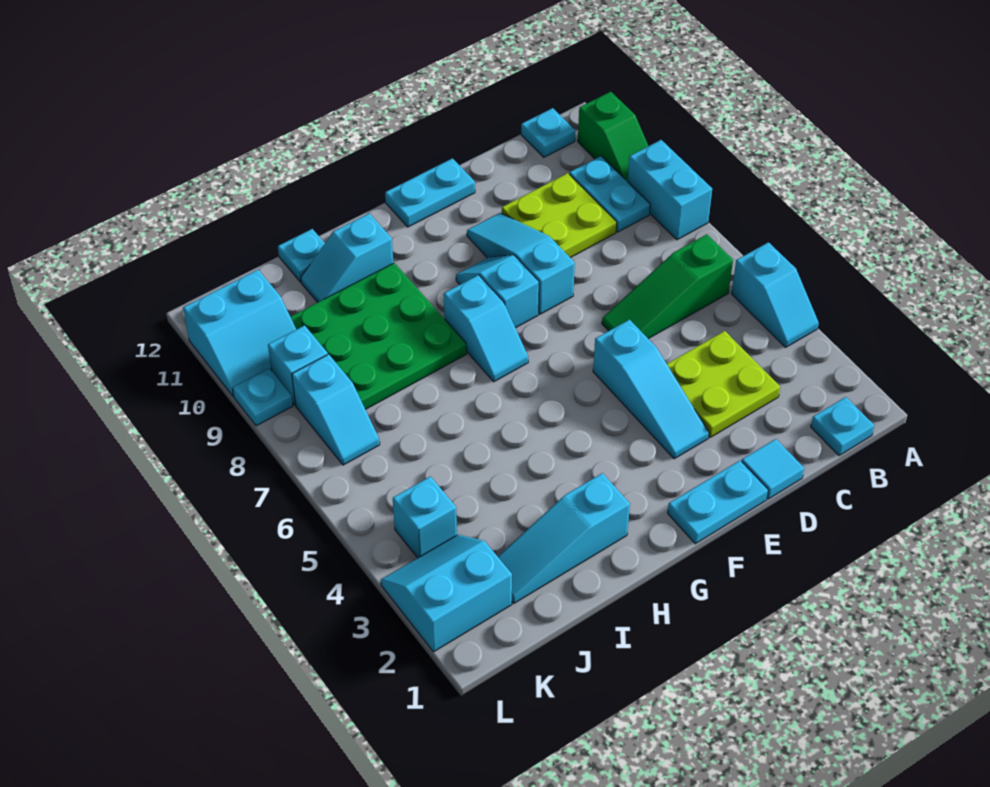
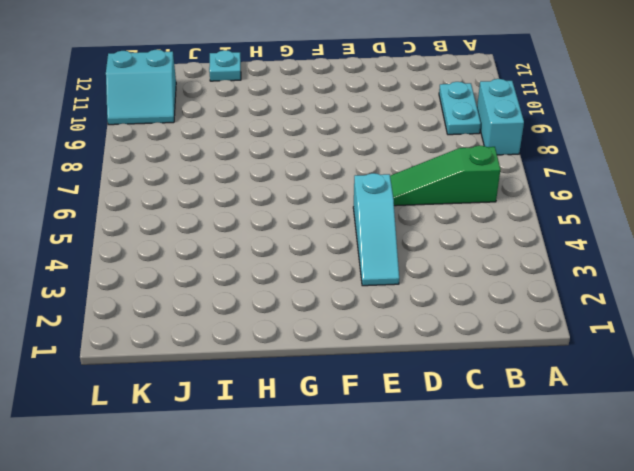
none -> cyan 1x2 slope [731,242,819,347]
none -> green 1x2 slope [578,92,648,182]
none -> cyan 1x1 plate [811,397,874,456]

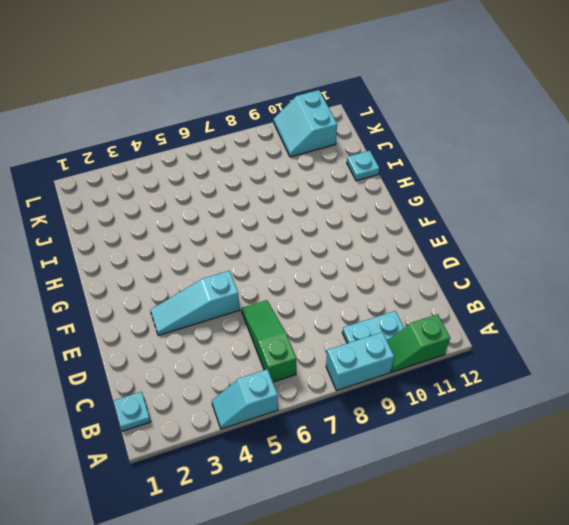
none -> cyan 1x1 plate [521,108,575,157]
none -> lime 2x2 plate [667,331,780,437]
none -> lime 2x2 plate [502,173,617,258]

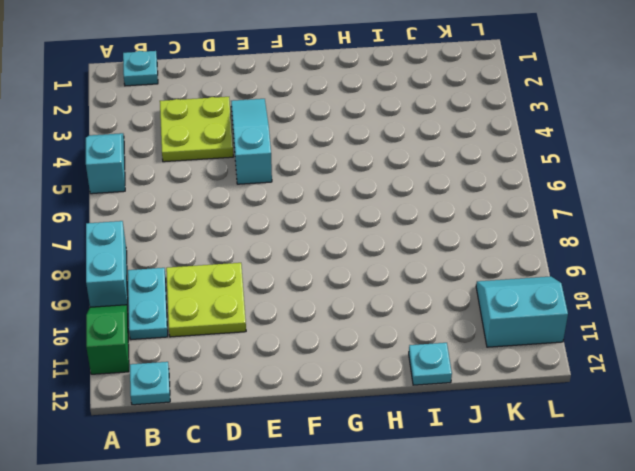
none -> green 1x3 slope [602,234,733,339]
none -> cyan 1x1 tile [742,439,804,499]
none -> cyan 1x2 plate [668,461,768,544]

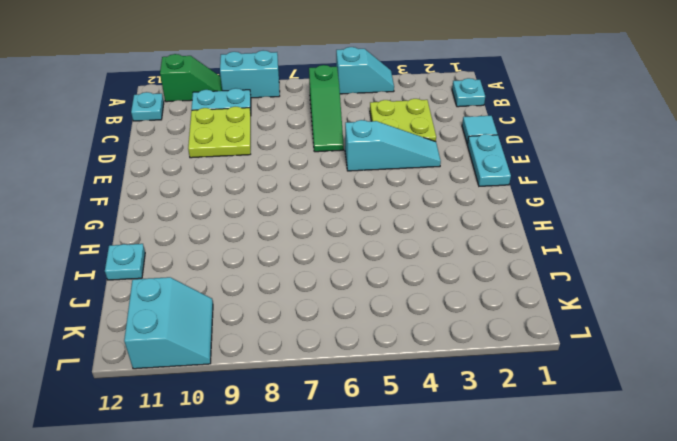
none -> cyan 1x3 slope [467,213,575,314]
none -> cyan 1x2 plate [385,158,475,227]
none -> cyan 1x2 slope [456,255,539,328]

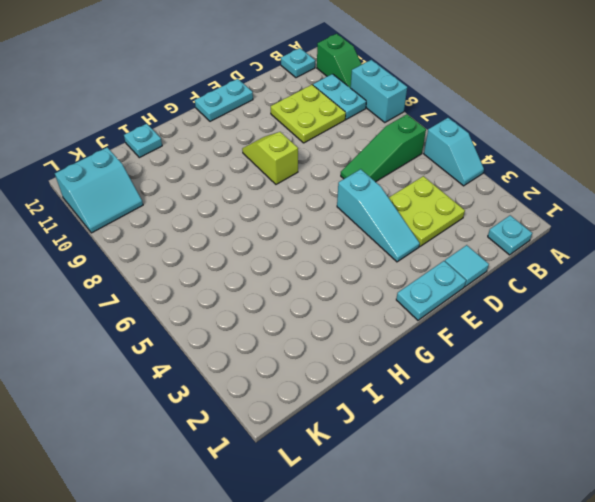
lime 1x2 slope [242,132,298,184] -> cyan 1x2 slope [456,255,539,328]
none -> cyan 1x3 slope [467,213,575,314]
none -> cyan 1x2 slope [444,275,528,382]
none -> cyan 1x3 slope [498,473,630,603]

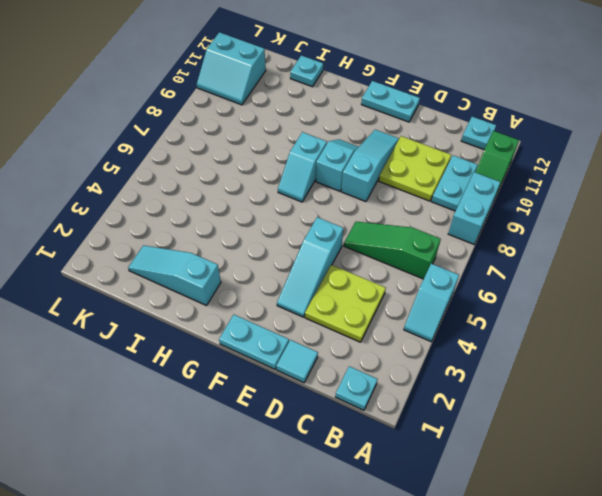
none -> green 3x3 plate [291,263,467,409]
none -> cyan 1x2 slope [301,213,393,302]
none -> cyan 2x2 slope [381,535,512,652]

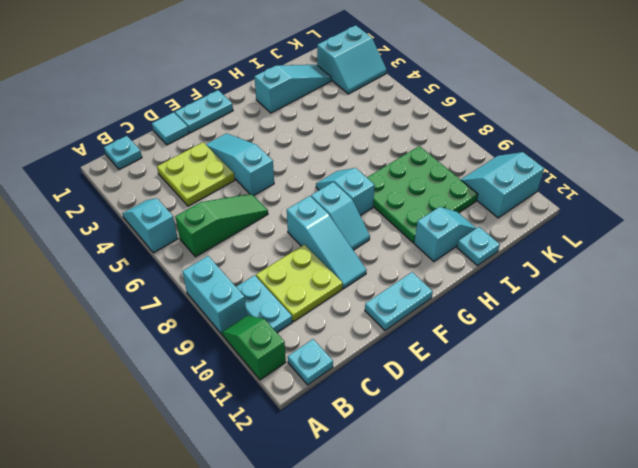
none -> cyan 1x1 brick [393,476,457,558]
none -> cyan 1x2 slope [292,354,380,465]
none -> cyan 1x1 brick [268,325,328,405]

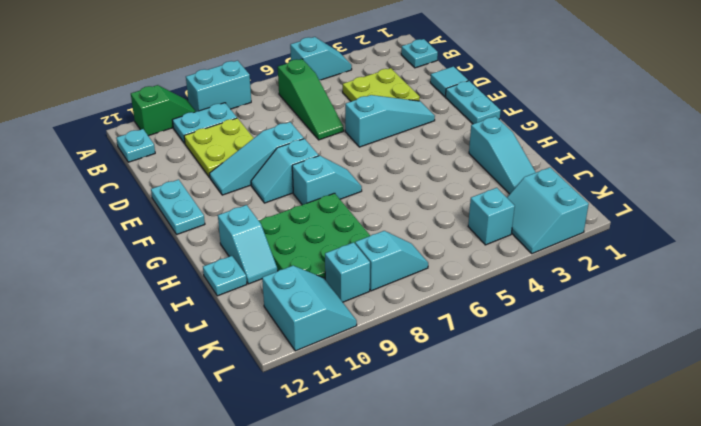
none -> cyan 1x1 plate [232,368,293,426]

